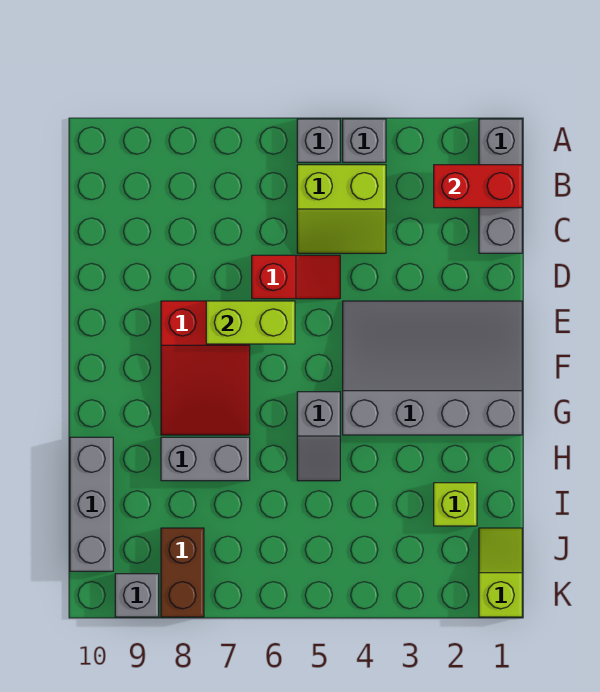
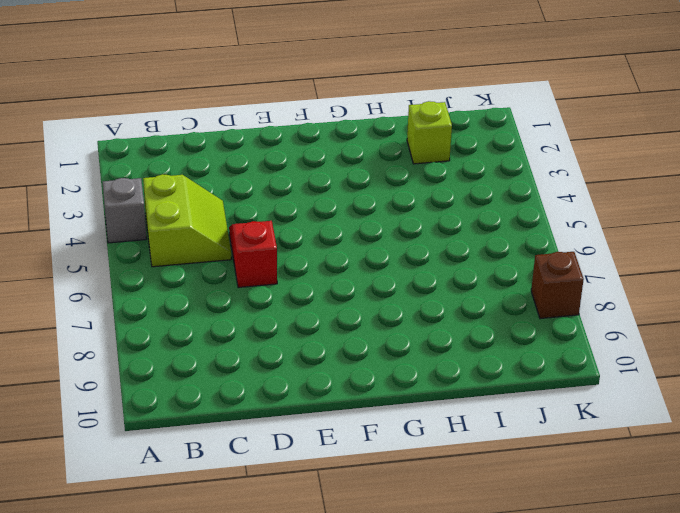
brown 1x1 brick [531,252,584,319] -> brown 1x2 brick [161,528,204,617]
none -> grey 1x3 brick [479,119,522,253]
none -> grey 1x1 brick [297,119,340,162]
none -> grey 3x4 slope [343,301,522,435]

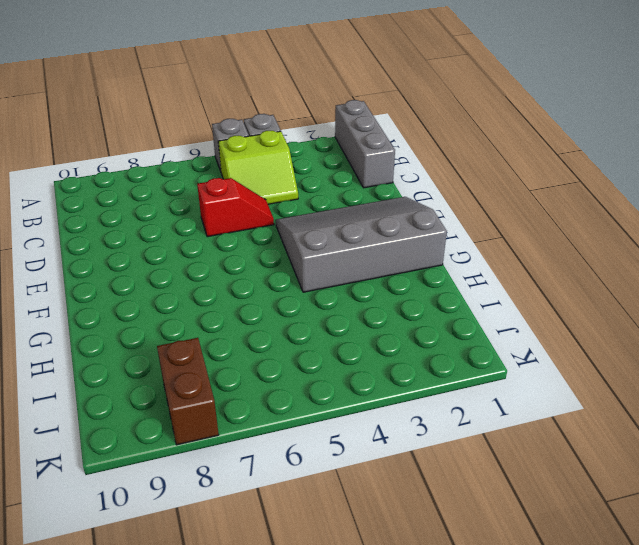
none -> red 2x3 slope [161,301,250,435]
none -> grey 1x2 slope [297,392,340,481]
none -> grey 1x2 brick [161,437,250,481]

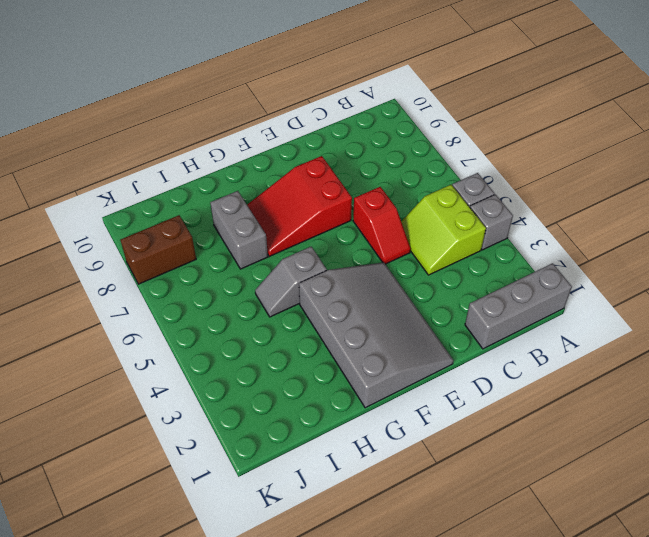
none -> grey 1x3 brick [70,437,113,571]
none -> lime 1x1 brick [434,483,477,526]
none -> lime 1x2 slope [479,528,522,617]

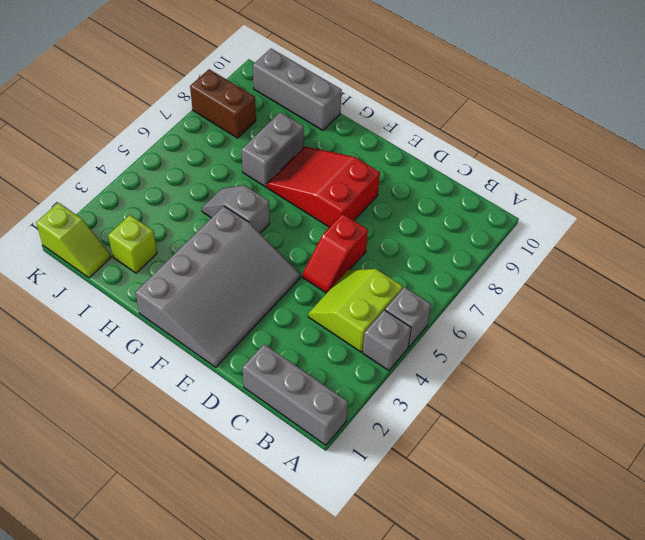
none -> grey 1x1 brick [115,574,159,617]
none -> red 1x2 brick [434,165,522,208]
none -> lime 1x2 brick [206,301,295,344]

